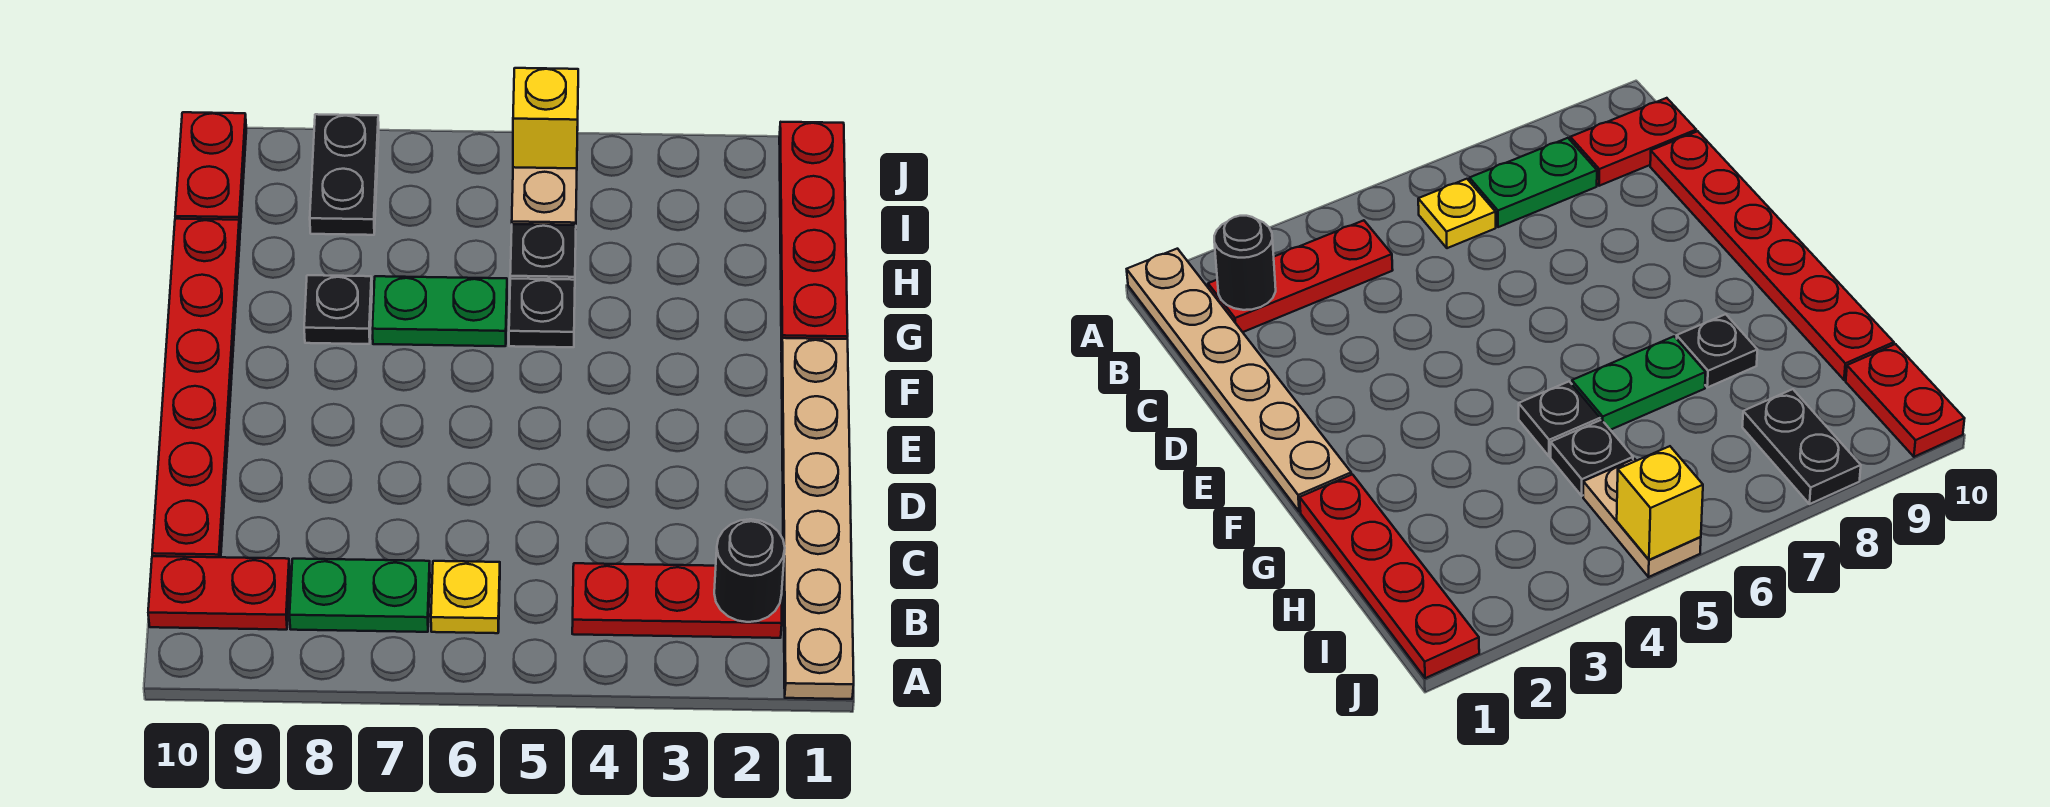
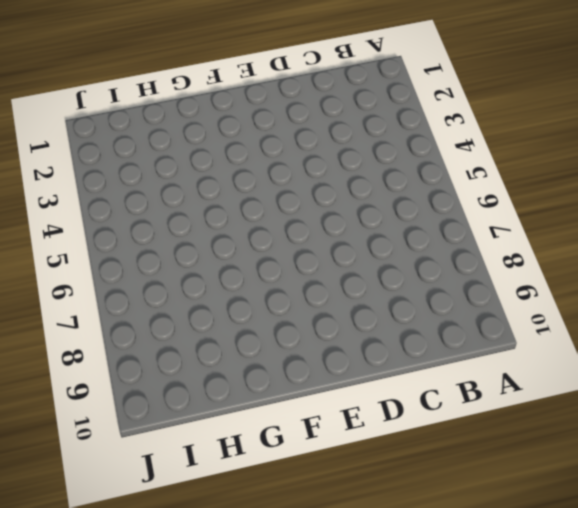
none -> tan 1x6 plate [781,338,854,699]
none -> red 1x3 plate [572,563,782,638]
none -> yellow 1x1 plate [431,561,500,633]

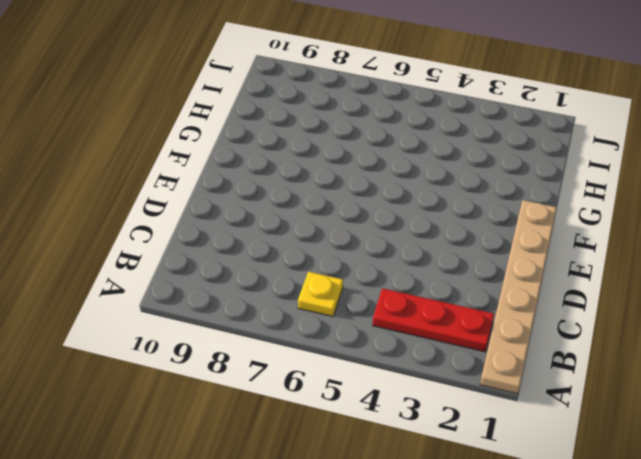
none -> green 1x2 plate [290,559,430,632]
none -> red 1x2 plate [148,556,290,630]
none -> red 1x6 plate [152,219,240,557]

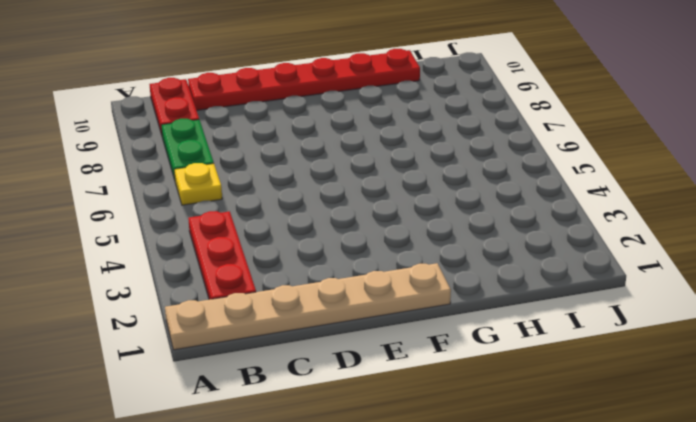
none -> red 1x4 plate [779,122,848,351]
none -> black 1x1 plate [509,279,575,347]
none -> green 1x2 plate [372,276,507,346]

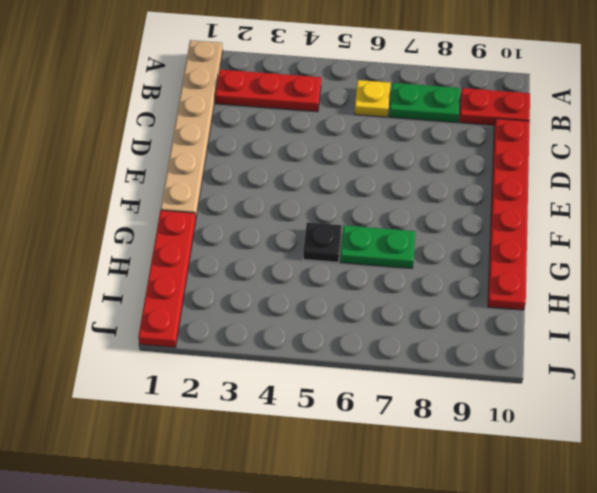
none -> black 1x1 plate [304,275,372,344]
none -> black 1x1 plate [510,224,576,280]
none -> tan 1x2 plate [512,167,577,225]

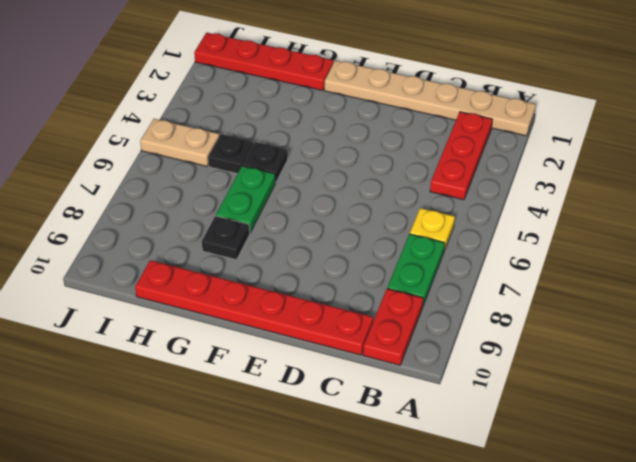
none -> black 1x2 plate [310,114,379,235]
none -> red 1x2 plate [175,112,246,229]
none -> black 1x1 round brick [714,519,785,622]

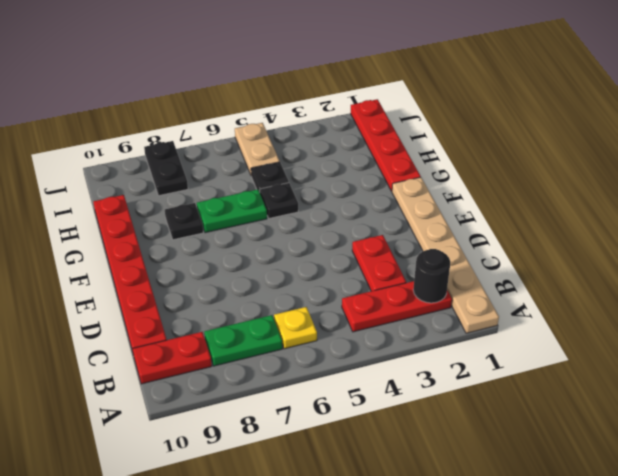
red 1x2 plate [352,235,406,291] -> red 1x2 plate moved to [175,112,246,229]
none -> yellow 1x1 brick [513,68,578,168]

